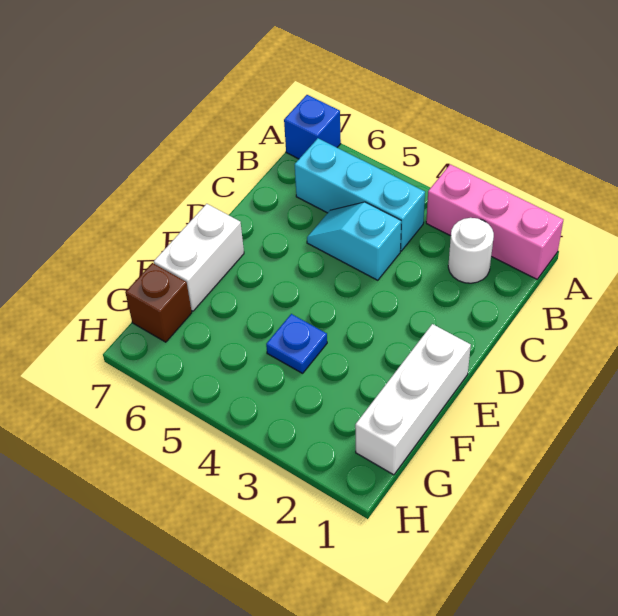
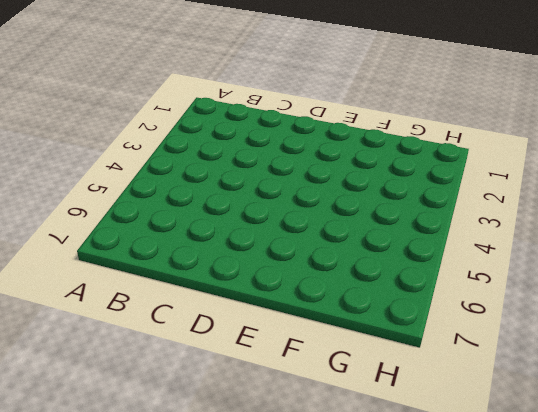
none -> pink 1x3 brick [426,164,563,279]
none -> blue 1x1 brick [284,95,341,159]

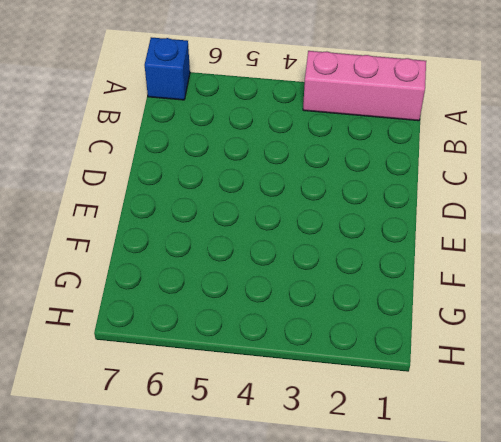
none -> white 1x1 round brick [448,218,494,283]
none -> cyan 1x3 brick [295,138,425,251]

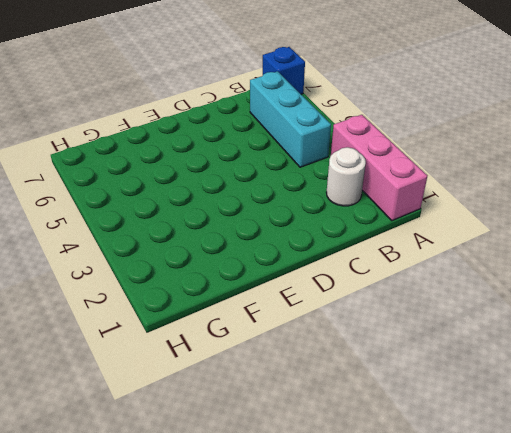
none -> cyan 1x2 slope [307,202,401,280]
none -> white 1x3 brick [355,324,471,475]

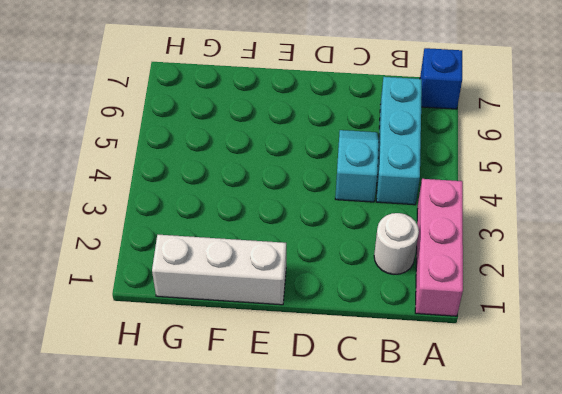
none -> white 1x2 brick [154,204,244,311]
none -> blue 1x1 plate [266,314,327,373]

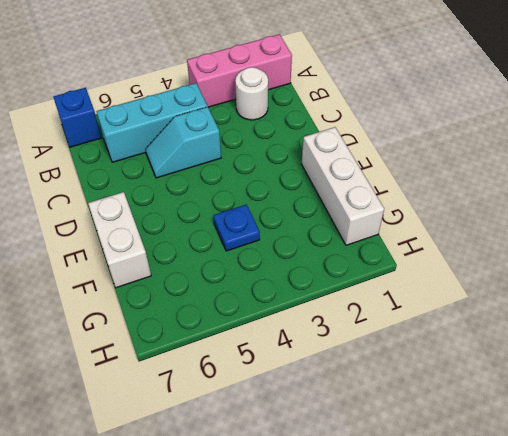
none -> brown 1x1 brick [125,263,192,342]

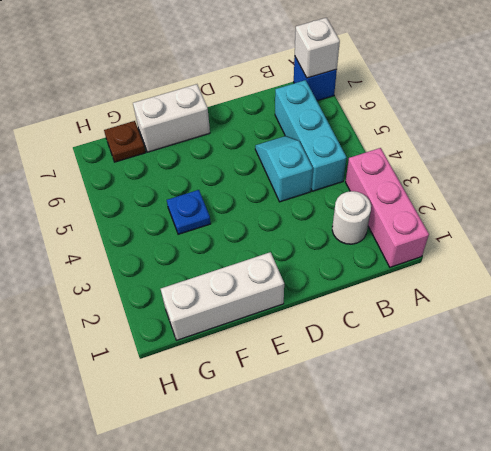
white 1x1 brick [295,18,340,78] -> none
brown 1x1 plate [104,121,146,162] -> brown 1x1 brick [125,263,192,342]

